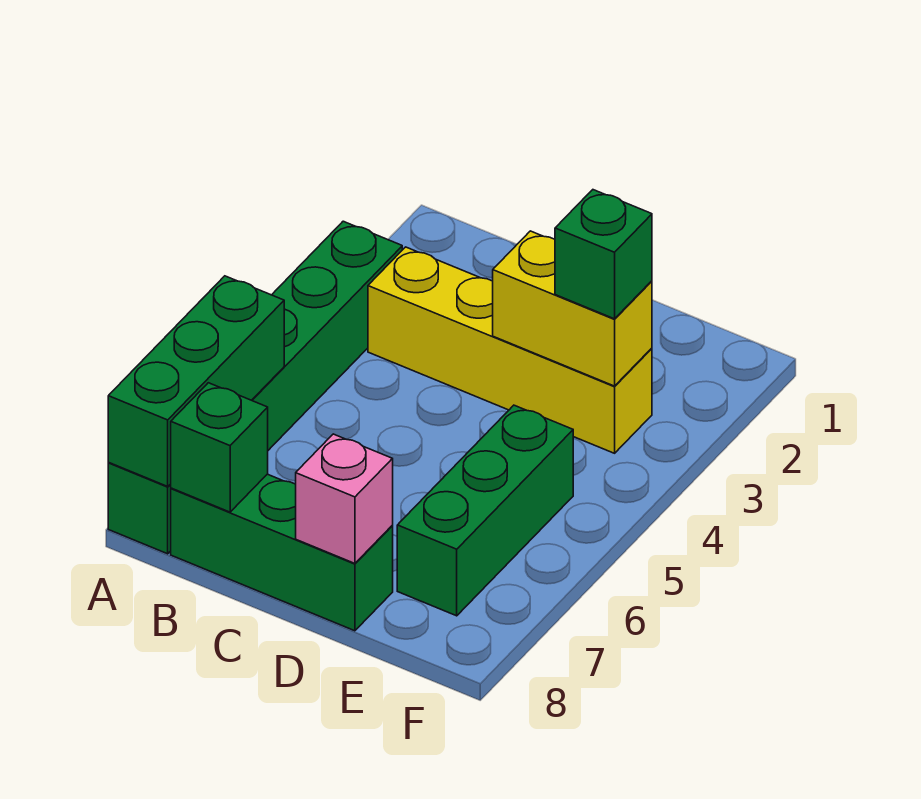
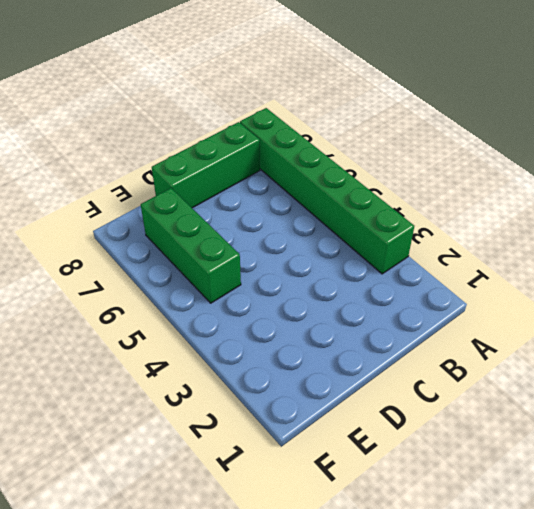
none -> yellow 1x4 brick [368,247,652,453]
none -> green 1x3 brick [108,276,284,486]

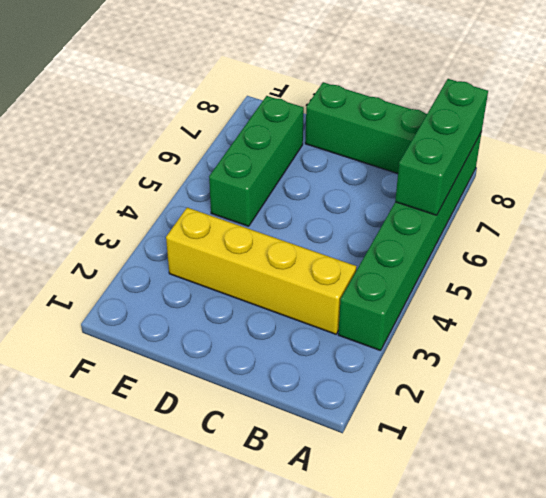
none -> green 1x1 brick [171,383,268,512]
none -> yellow 1x2 brick [493,231,652,386]

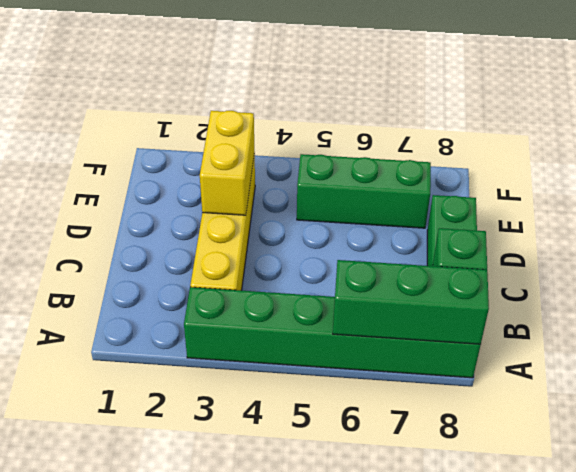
none -> pink 1x1 brick [296,434,393,563]
none -> green 1x1 brick [555,190,652,319]

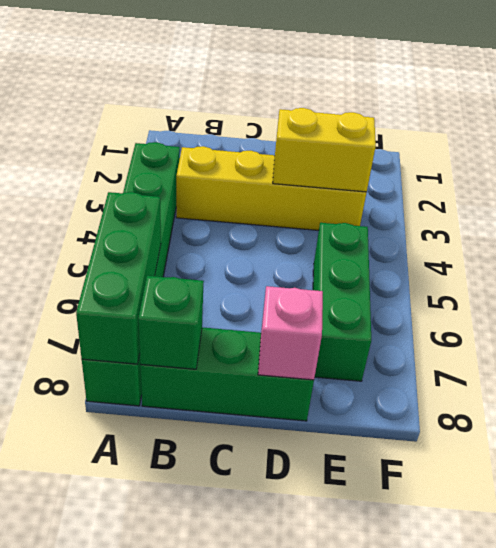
none -> green 1x1 brick [555,190,652,319]

